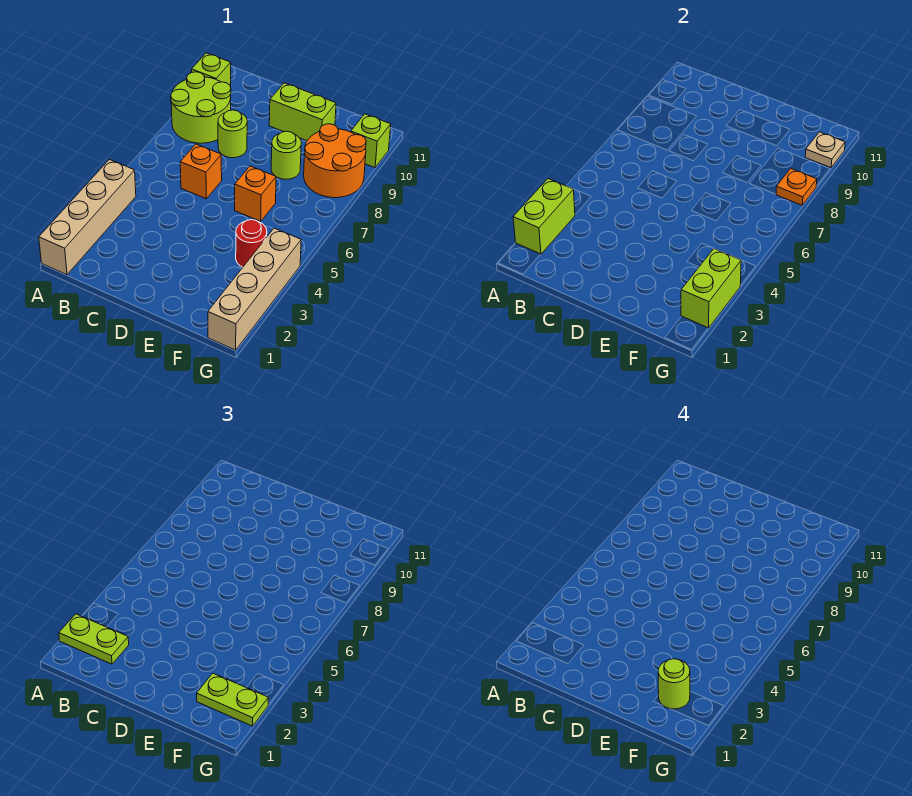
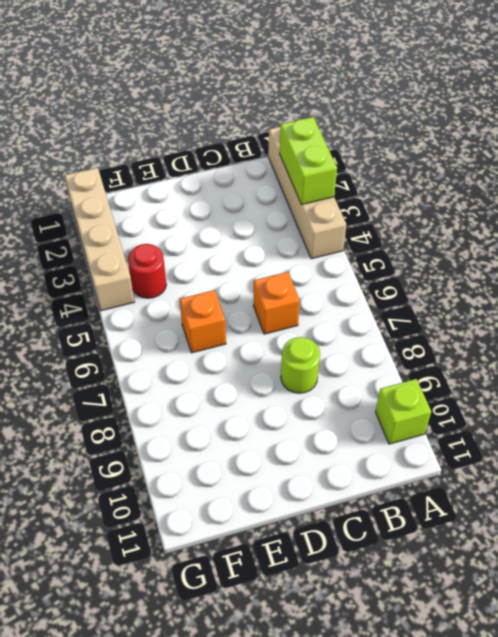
none -> lime 2x2 round brick [171,72,231,143]
none -> lime 1x2 brick [269,83,336,141]
none -> lime 1x1 round brick [271,131,301,179]

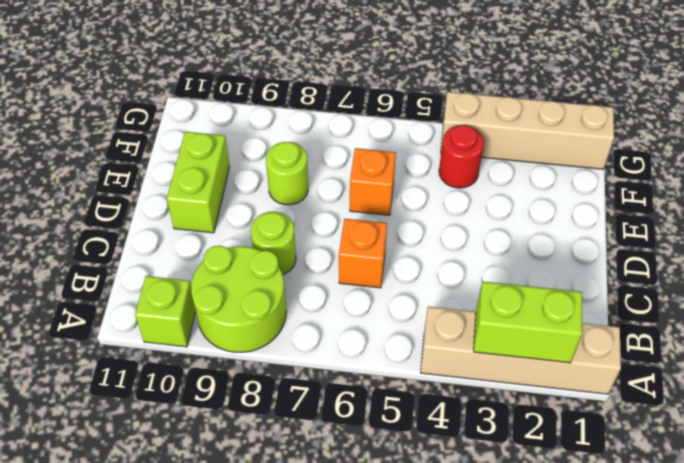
none -> orange 2x2 round brick [304,124,366,198]
none -> lime 1x1 brick [351,114,391,168]
none -> lime 1x2 brick [681,249,741,328]

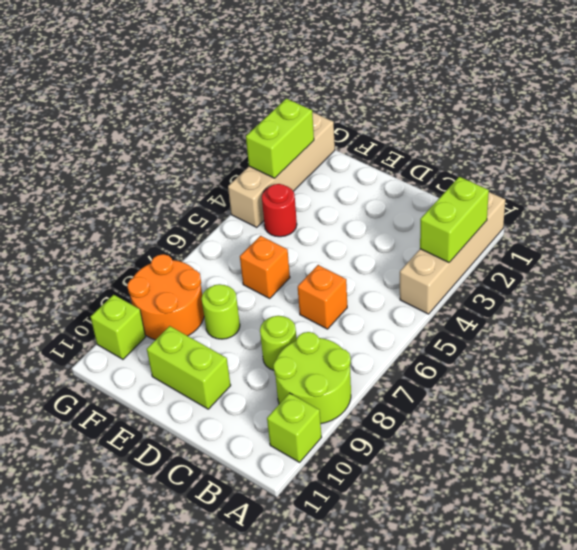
none -> orange 1x1 plate [776,169,817,205]
none -> tan 1x1 plate [805,132,845,168]
none -> lime 1x2 plate [59,614,129,664]

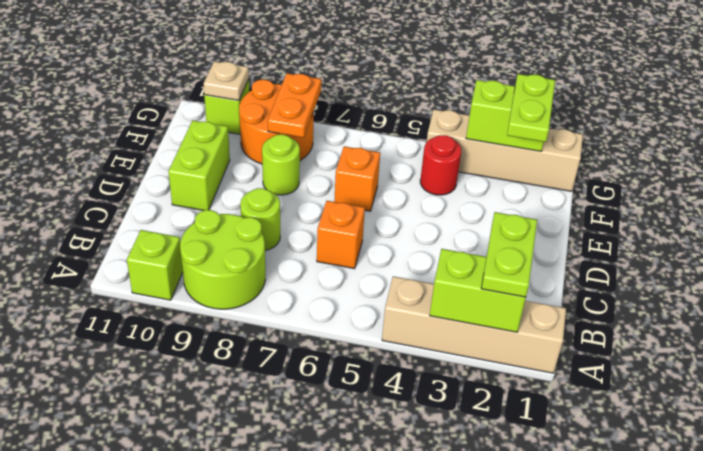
orange 1x2 plate [268,73,321,138] -> orange 1x1 plate [776,169,817,205]
none -> lime 1x1 round brick [658,659,690,709]

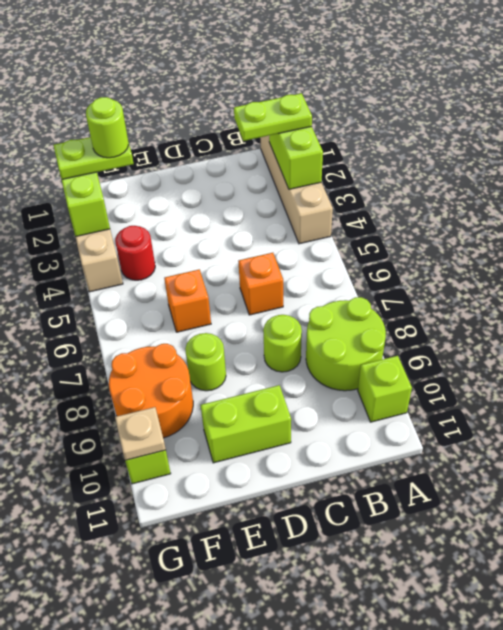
none -> orange 1x1 plate [776,169,817,205]

